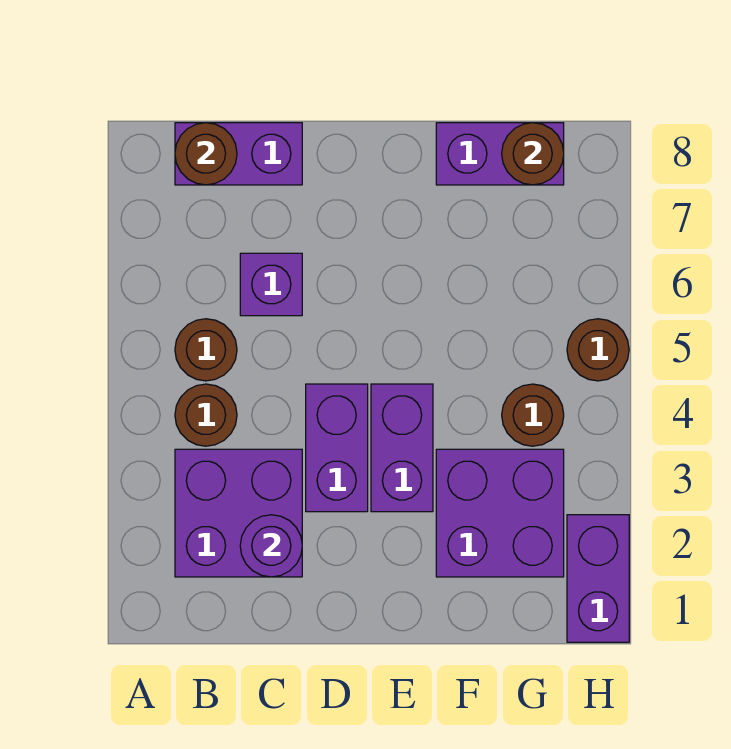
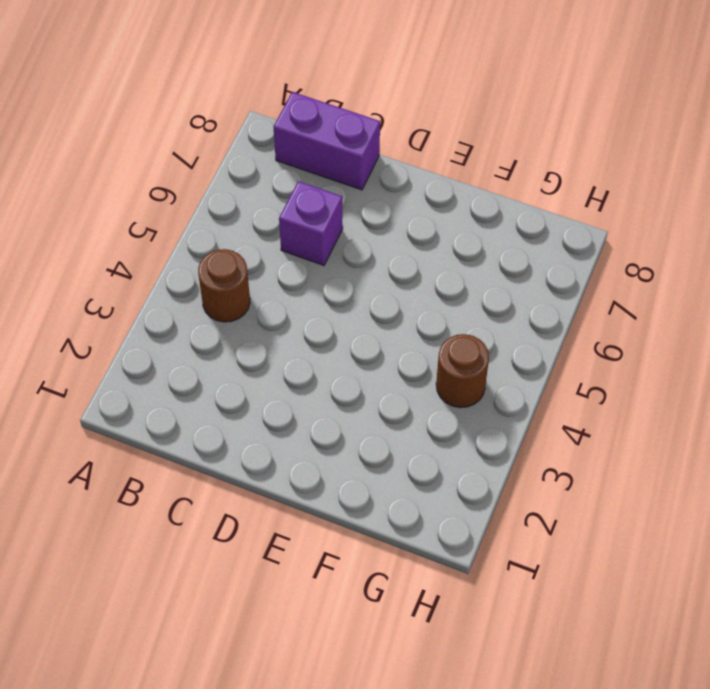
none -> purple 2x2 brick [175,449,302,577]
none -> brown 1x1 round brick [175,319,237,381]
none -> purple 1x2 brick [306,384,368,512]

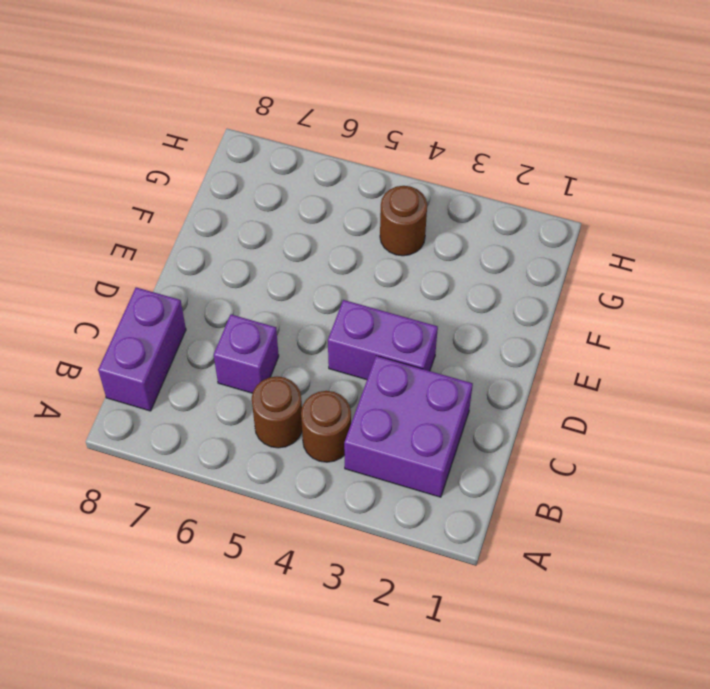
none -> purple 1x2 brick [371,384,433,512]
none -> purple 2x2 brick [436,449,564,577]
none -> purple 1x2 brick [436,123,564,185]

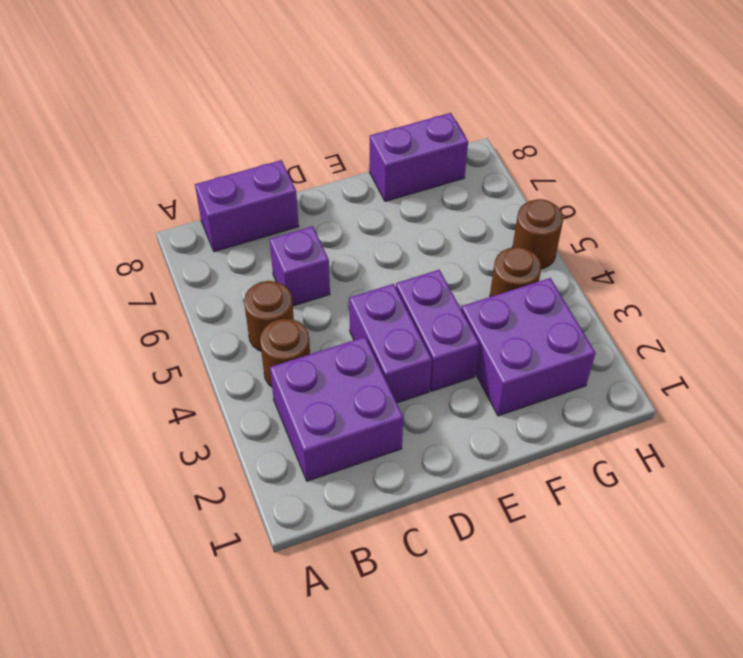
none -> purple 1x2 brick [567,515,629,642]
none -> brown 1x1 round brick [175,123,237,185]
none -> purple 1x1 round brick [240,515,302,577]

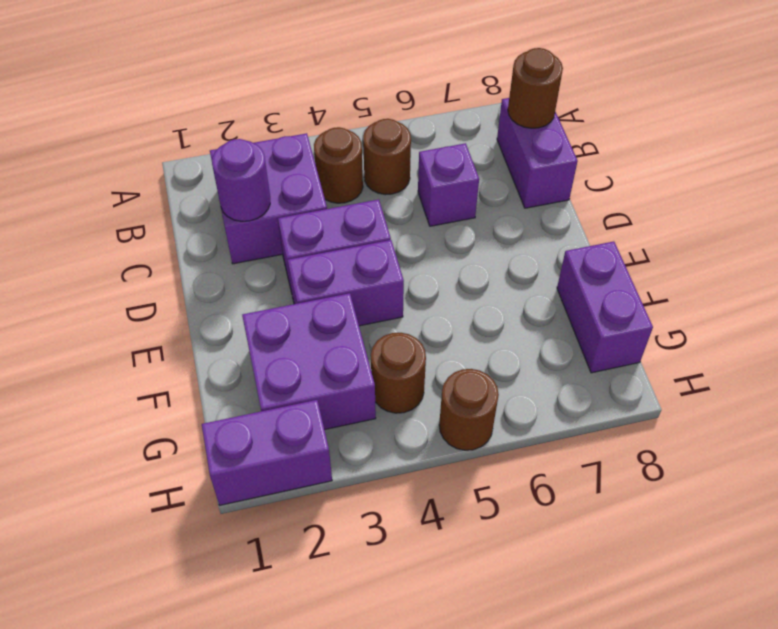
none -> brown 1x1 round brick [502,123,564,185]

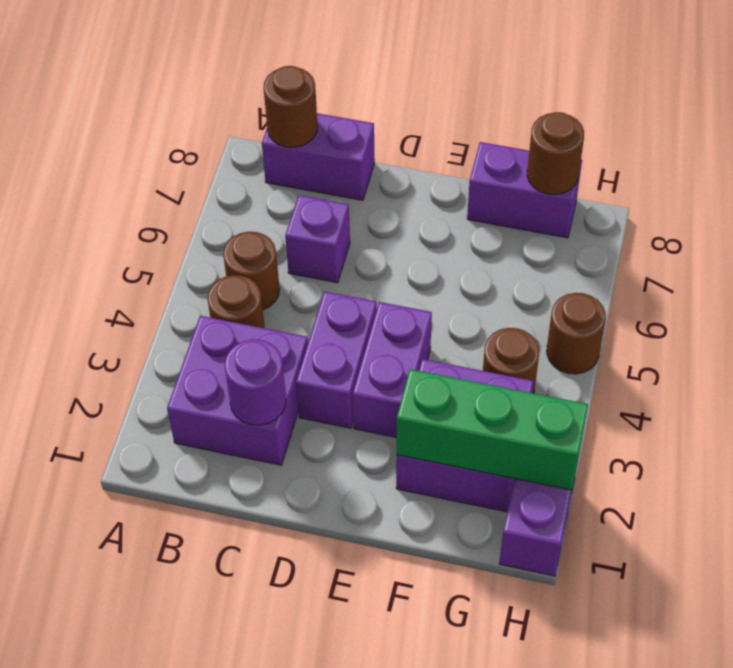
green 1x3 brick [397,369,588,490] -> none

